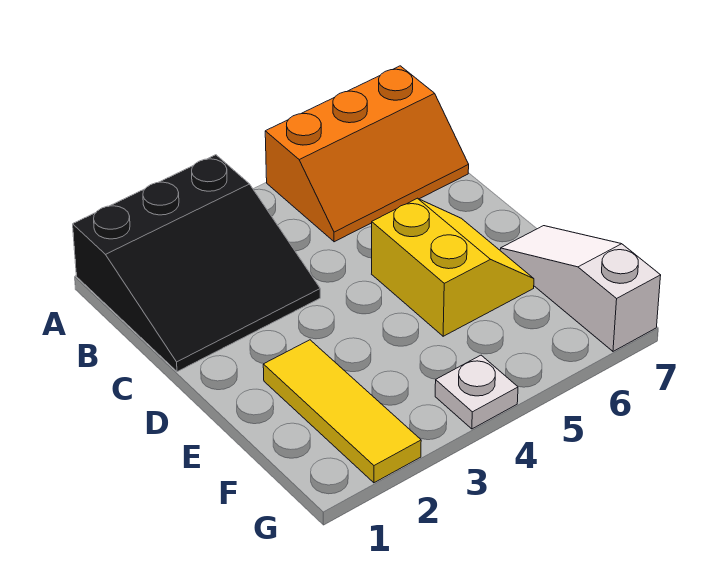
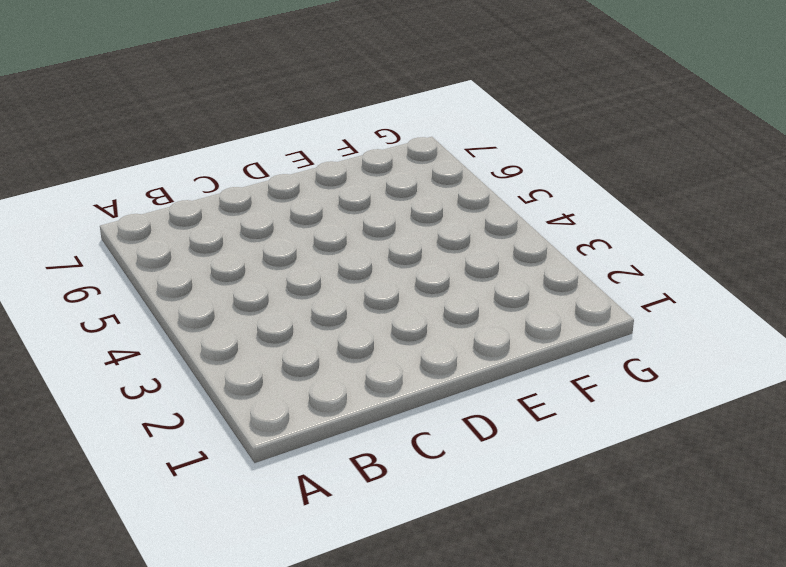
none -> black 3x3 slope [73,155,320,372]
none -> orange 2x3 slope [265,66,469,242]

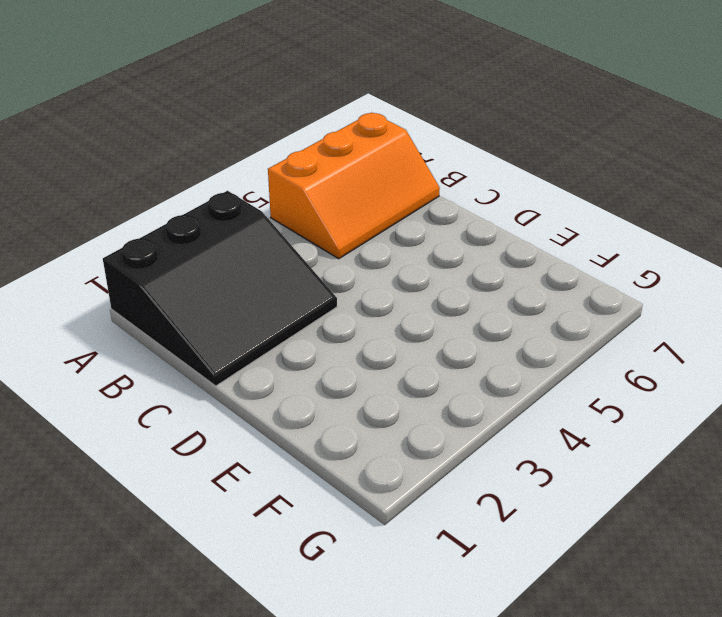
none -> yellow 2x2 slope [372,198,534,336]
none -> yellow 1x3 tile [263,340,421,483]

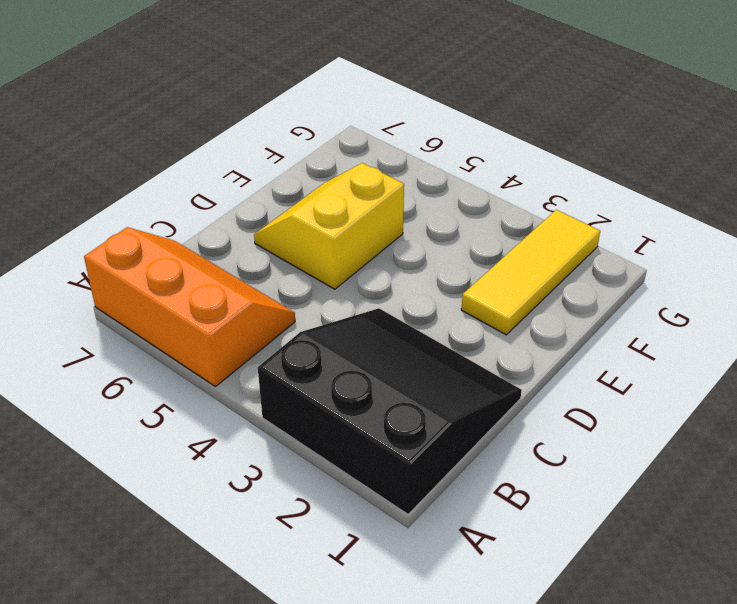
none -> white 1x3 slope [500,226,661,351]
none -> white 1x1 plate [435,355,518,429]

